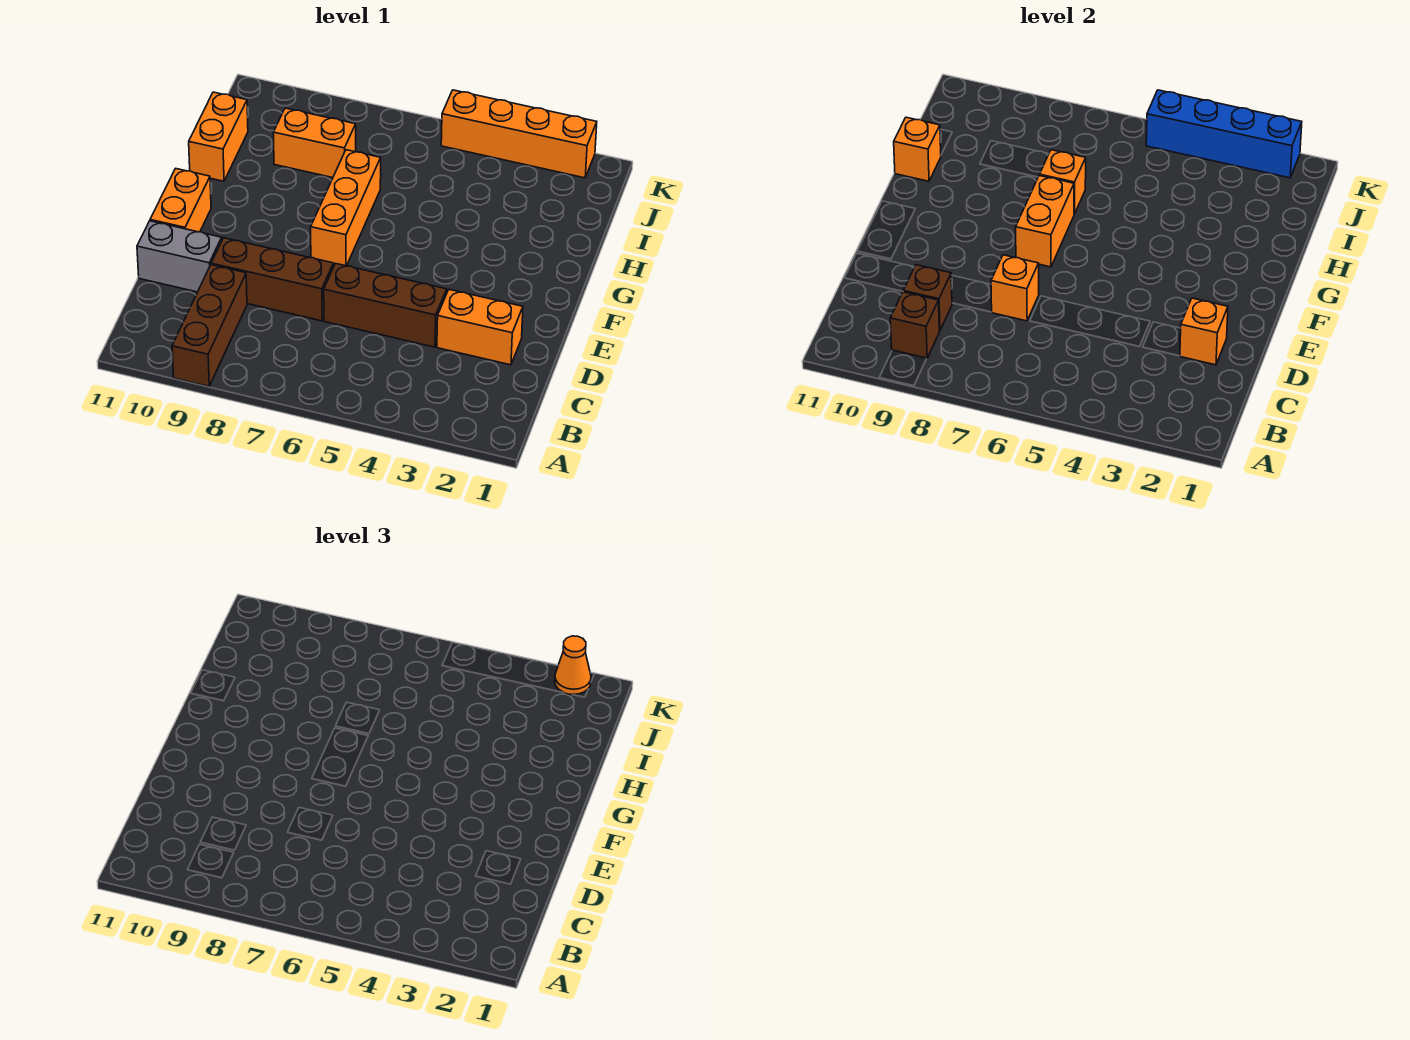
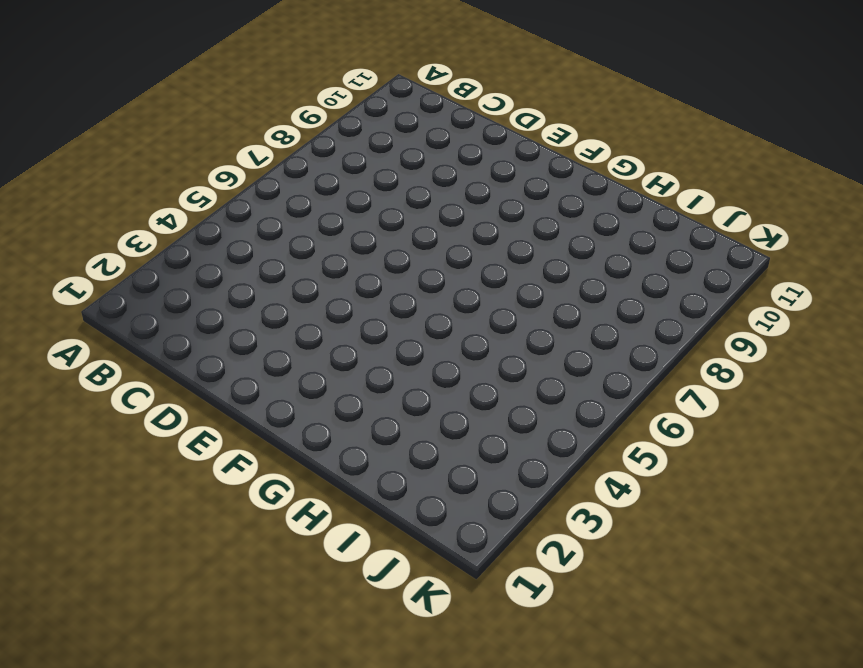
none -> brown 1x3 brick [172,265,247,386]
none -> orange 1x2 brick [437,290,523,365]
none -> brown 1x3 brick [324,263,447,347]

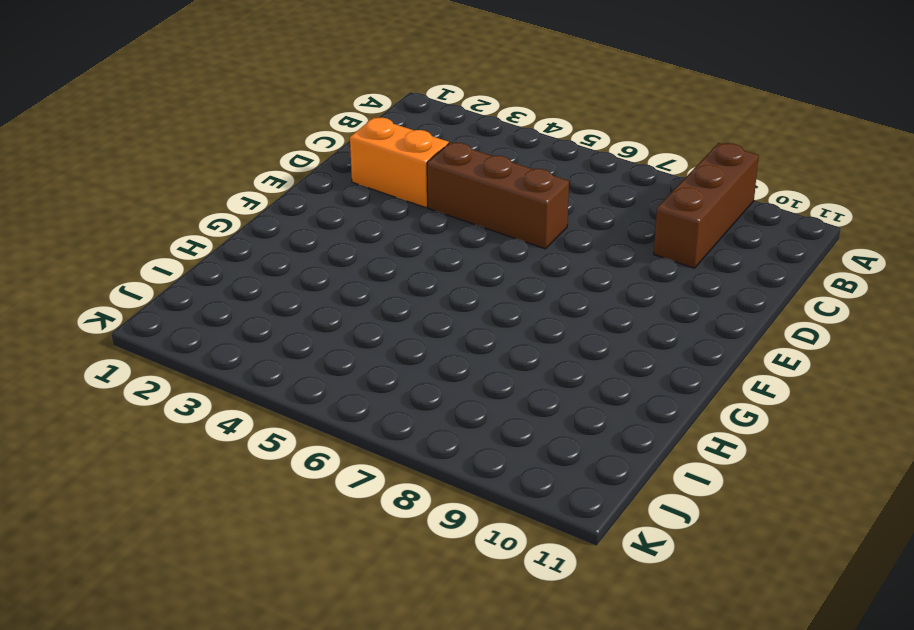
none -> brown 1x3 brick [211,238,334,321]
none -> grey 1x2 brick [137,221,222,292]
none -> orange 1x2 brick [150,168,211,232]

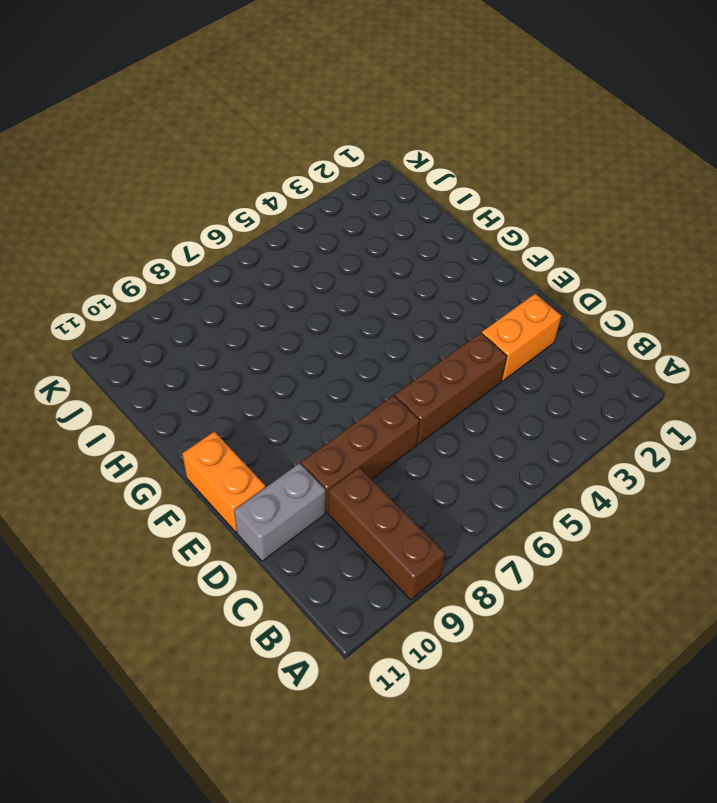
none -> orange 1x3 brick [311,150,381,266]
none -> orange 1x2 brick [189,92,248,181]
none -> orange 1x2 brick [273,108,356,178]

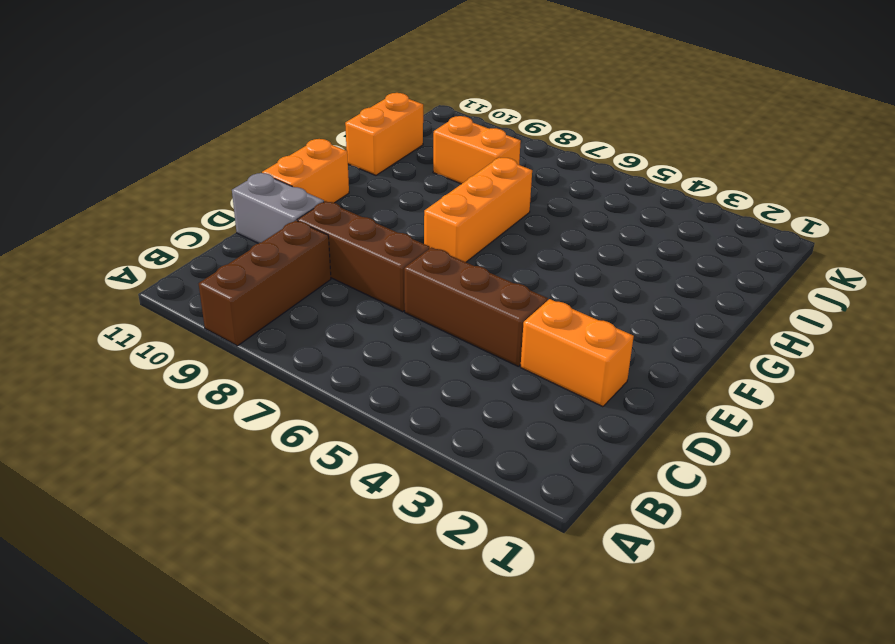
none -> orange 1x4 brick [441,90,597,178]
none -> brown 1x1 brick [890,292,939,358]
none -> brown 1x1 brick [903,265,952,331]

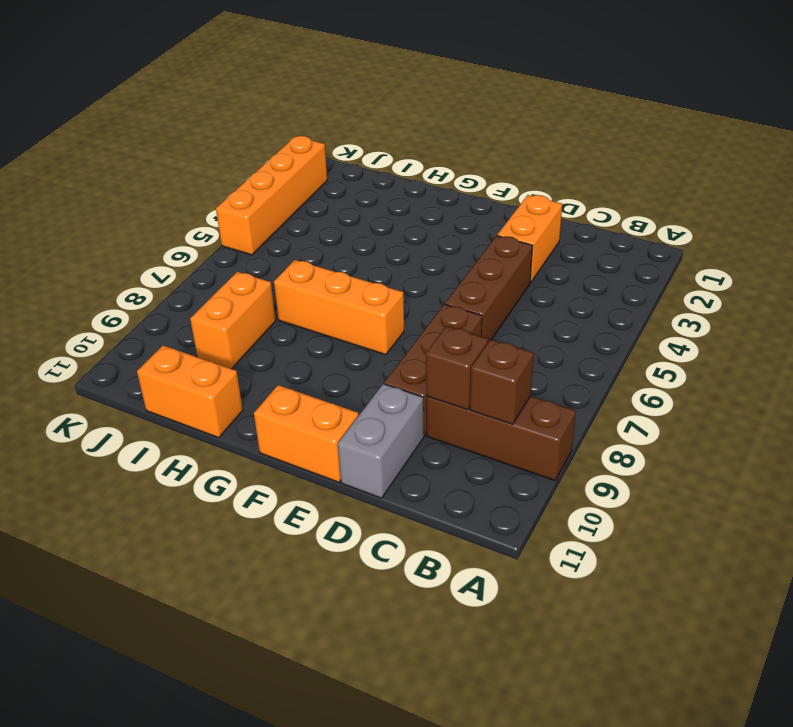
none -> orange 1x1 brick [1180,298,1228,365]
none -> orange 1x1 brick [991,255,1039,321]
none -> orange 1x2 brick [1016,176,1074,267]

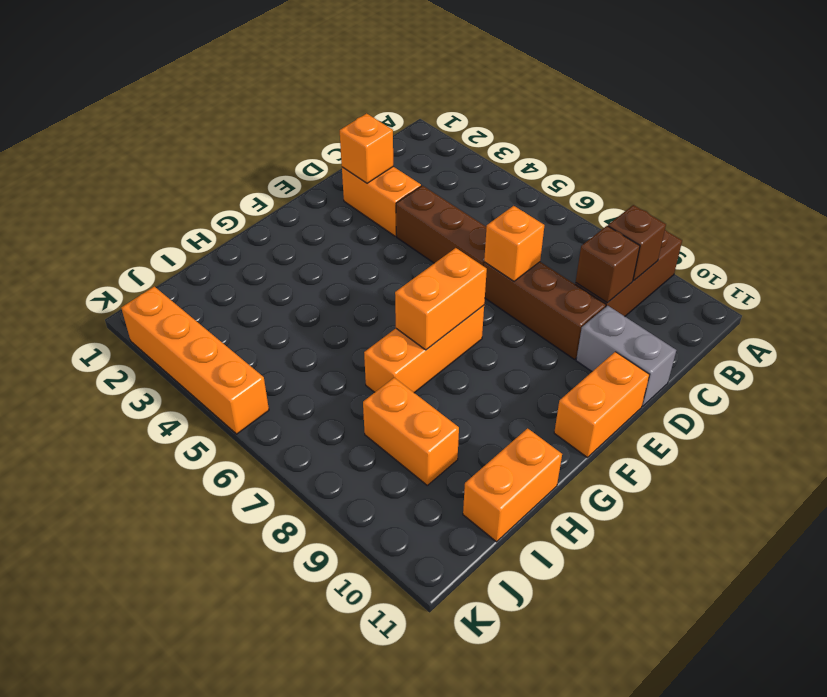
none -> orange 1x1 brick [1040,150,1086,214]
none -> orange 1x1 brick [894,117,941,181]
none -> blue 1x4 brick [1146,90,1302,178]

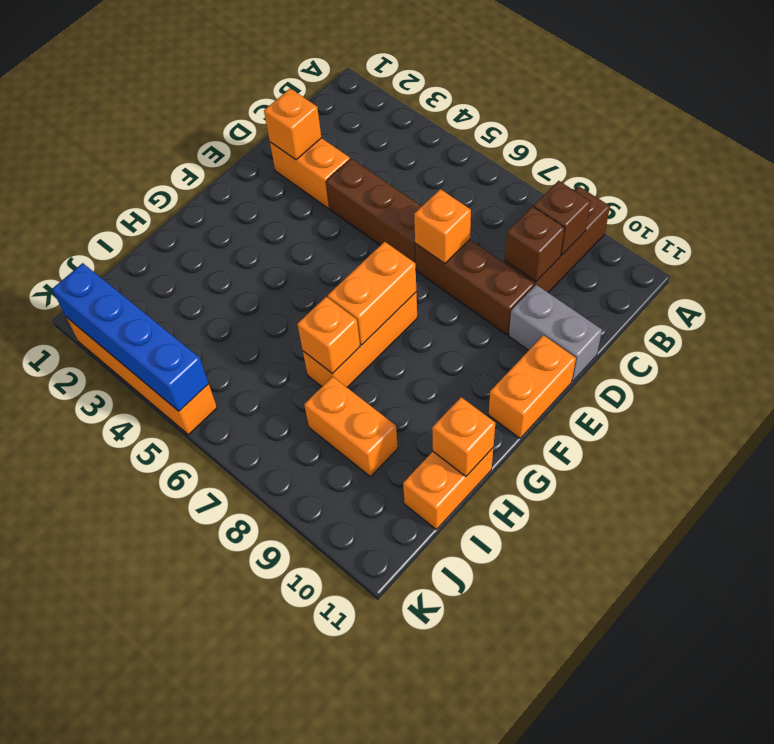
none -> orange 1x1 cone [555,636,591,695]

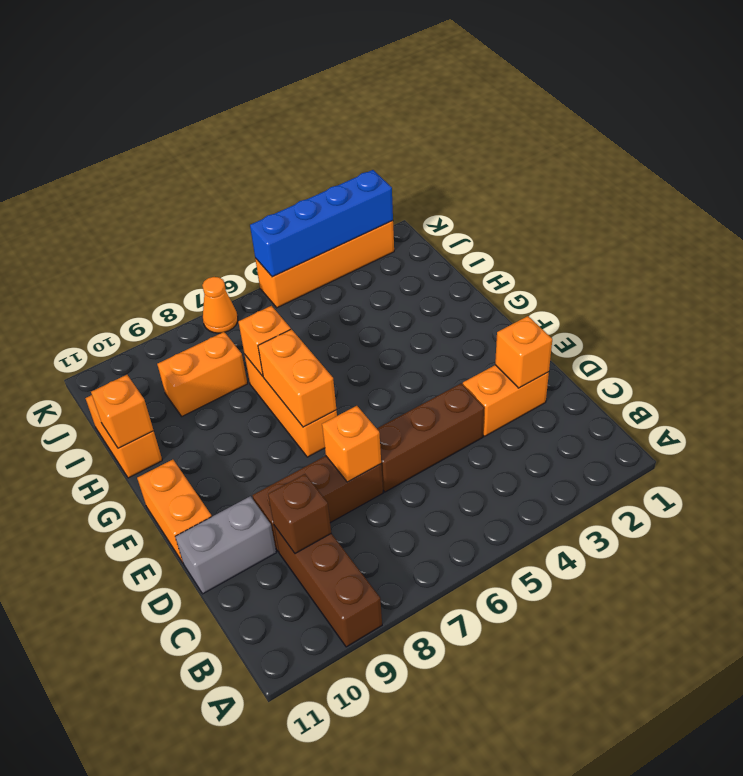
orange 1x1 cone [202,277,238,333] -> orange 1x1 cone moved to [555,636,591,695]
none -> brown 1x1 brick [890,292,939,358]

